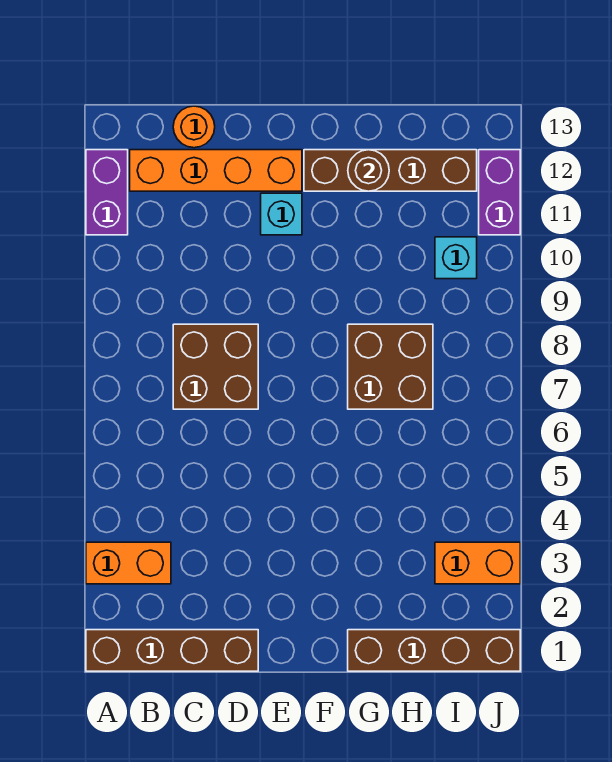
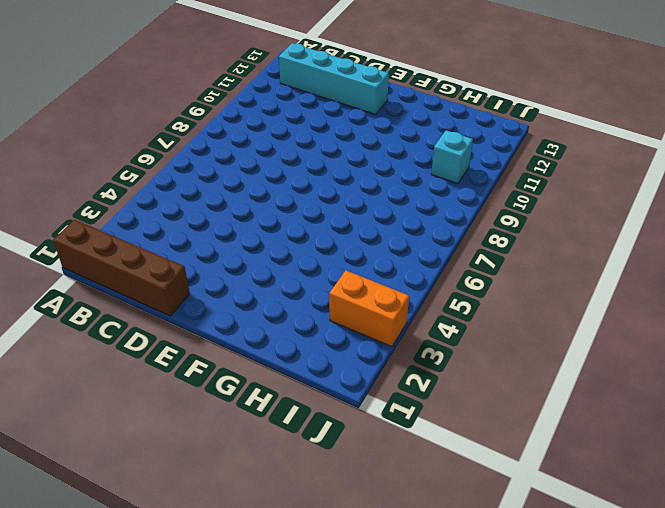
cyan 1x4 brick [279,43,389,114] -> orange 1x4 brick [130,150,302,191]
none -> orange 1x2 brick [86,542,171,584]
none -> purple 1x2 brick [86,150,128,235]
none -> brown 2x2 brick [173,324,258,409]

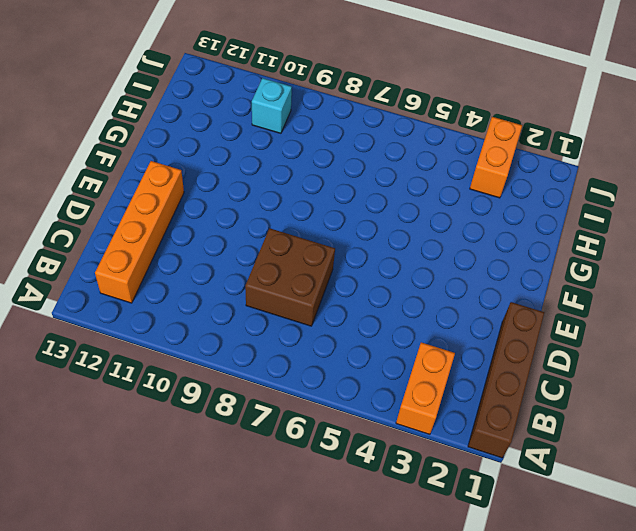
none -> purple 1x2 brick [86,150,128,235]
none -> orange 1x1 round brick [173,106,215,148]
none -> cyan 1x1 brick [261,193,302,235]

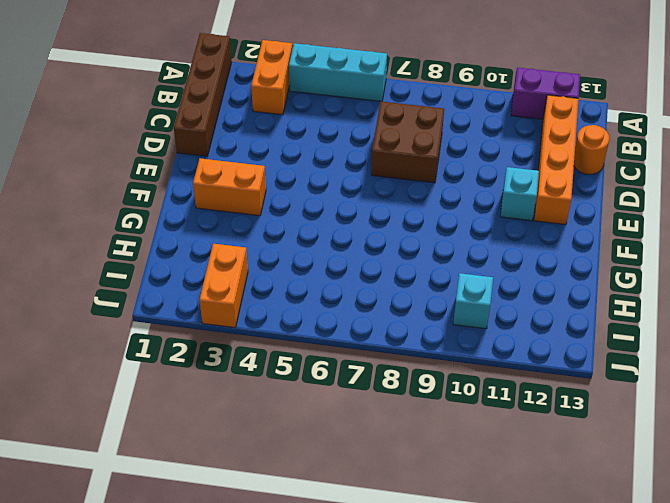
cyan 1x3 brick [289,43,387,101] -> none
orange 1x2 brick [193,158,266,216] -> none
none -> brown 1x4 brick [304,150,477,191]
none -> brown 1x4 brick [348,630,520,671]
none -> brown 2x2 brick [348,324,433,409]

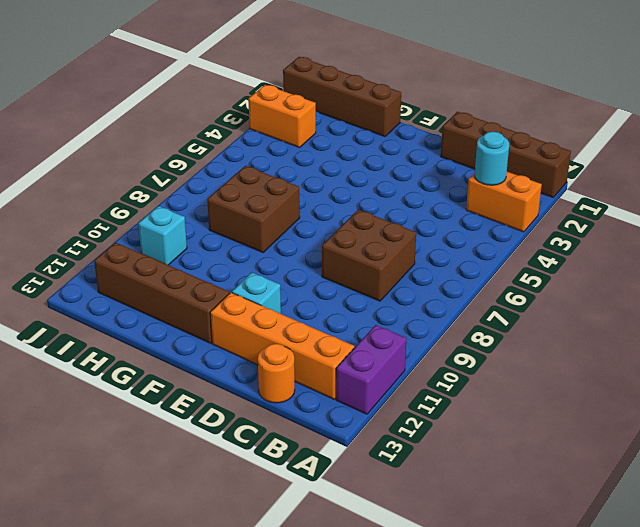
cyan 1x1 round brick [475,132,509,185] -> none
none -> purple 1x2 brick [479,150,520,235]
none -> brown 1x1 round brick [348,150,389,191]

